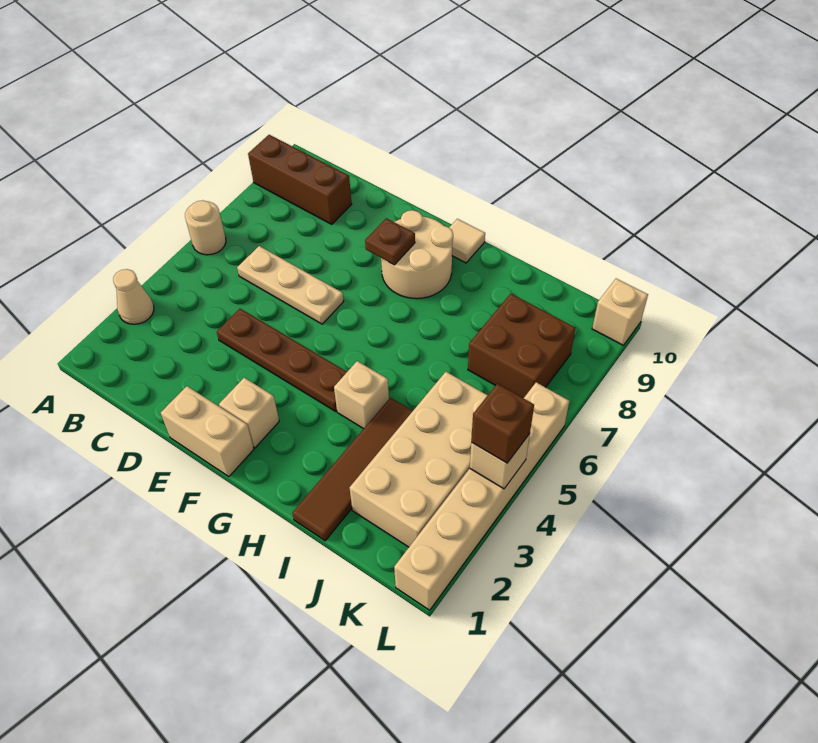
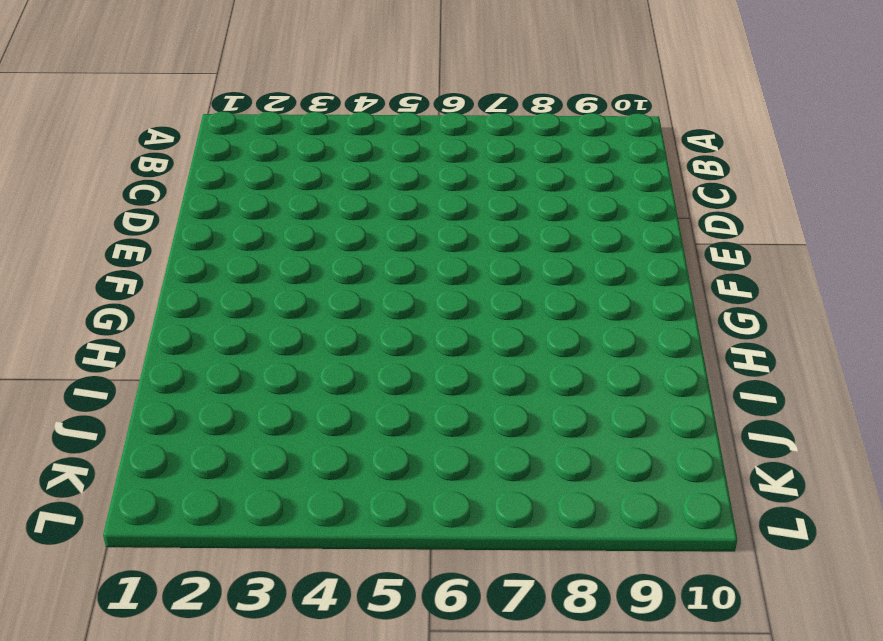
none -> tan 1x1 cone [113,269,154,324]
none -> tan 1x1 round brick [185,200,226,255]
none -> brown 1x3 brick [248,135,352,224]

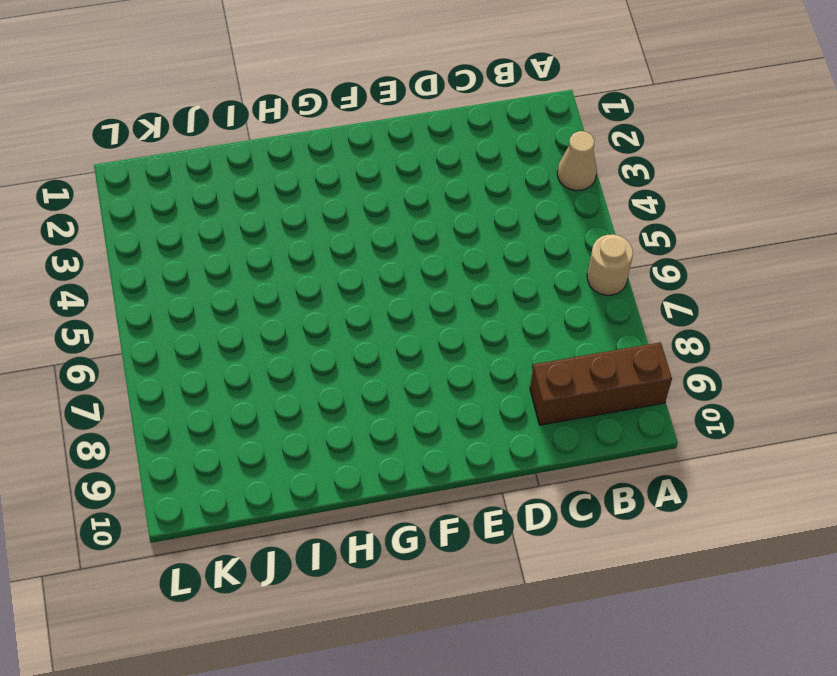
none -> tan 1x3 plate [237,246,344,324]
none -> brown 1x4 plate [217,309,347,411]
none -> tan 1x2 brick [161,386,254,477]

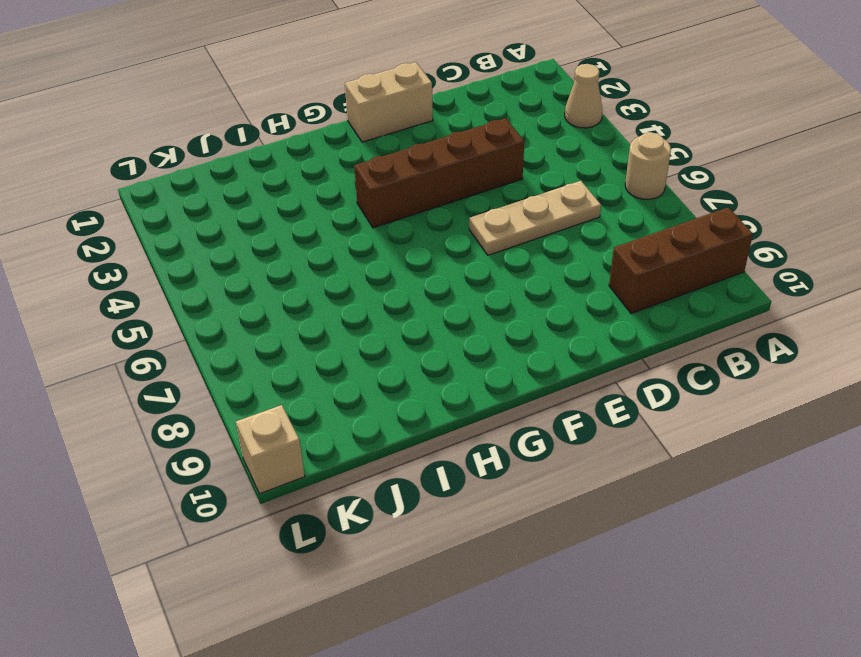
brown 1x4 brick [354,118,524,228] -> brown 1x4 plate [217,309,347,411]
none -> tan 1x1 brick [219,378,279,448]
none -> tan 2x2 round brick [381,210,453,299]
none -> tan 1x1 tile [449,219,485,263]

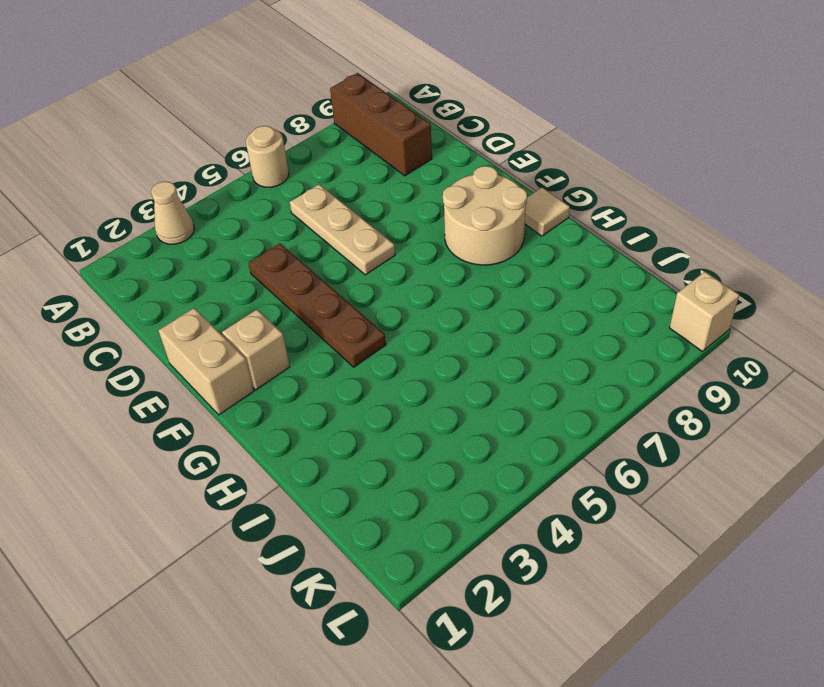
none -> tan 1x1 brick [334,361,389,429]
none -> brown 1x4 tile [292,398,413,541]
none -> tan 2x4 brick [350,372,488,547]

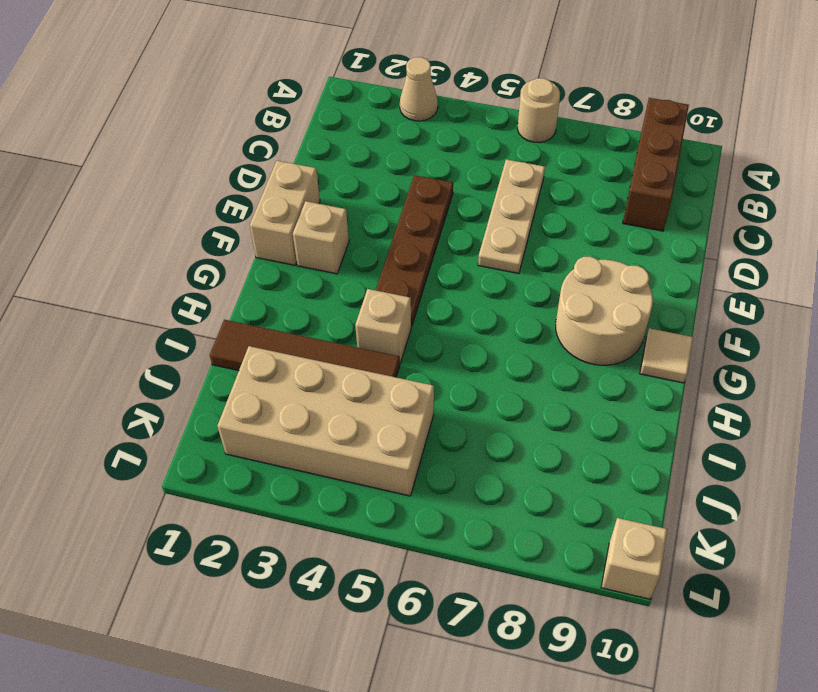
none -> brown 2x2 brick [468,294,576,398]
none -> tan 1x6 brick [394,382,569,610]
none -> brown 1x1 plate [365,218,415,265]

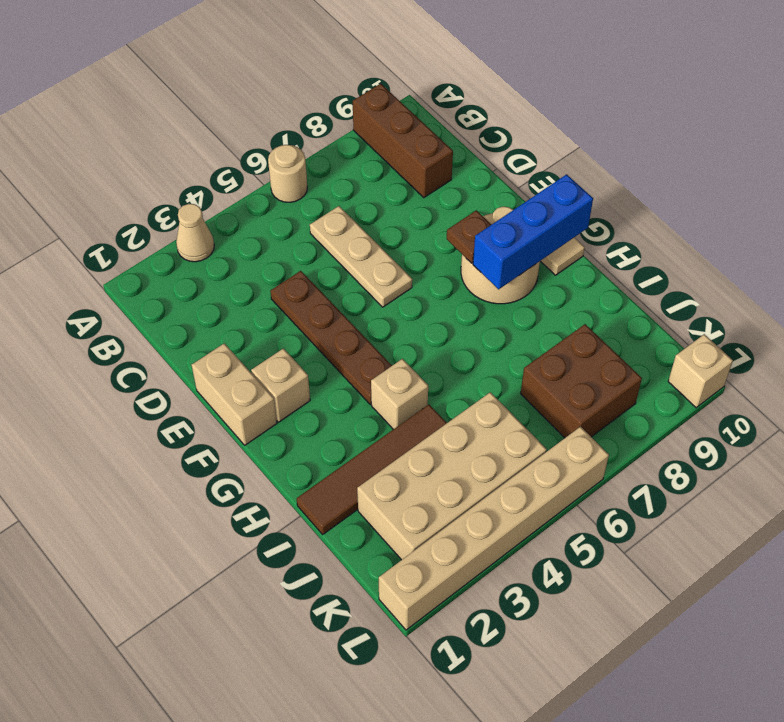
blue 1x3 brick [473,174,593,289] -> none
none -> tan 1x1 brick [470,434,530,489]
none -> brown 1x1 brick [471,384,534,463]

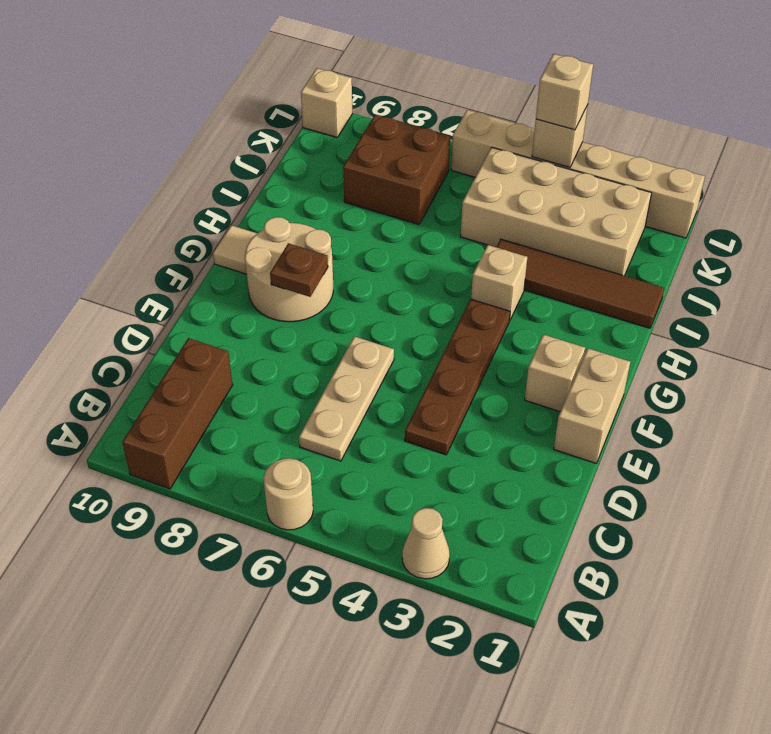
tan 1x1 brick [536,54,593,130] -> brown 1x1 brick [471,384,534,463]

